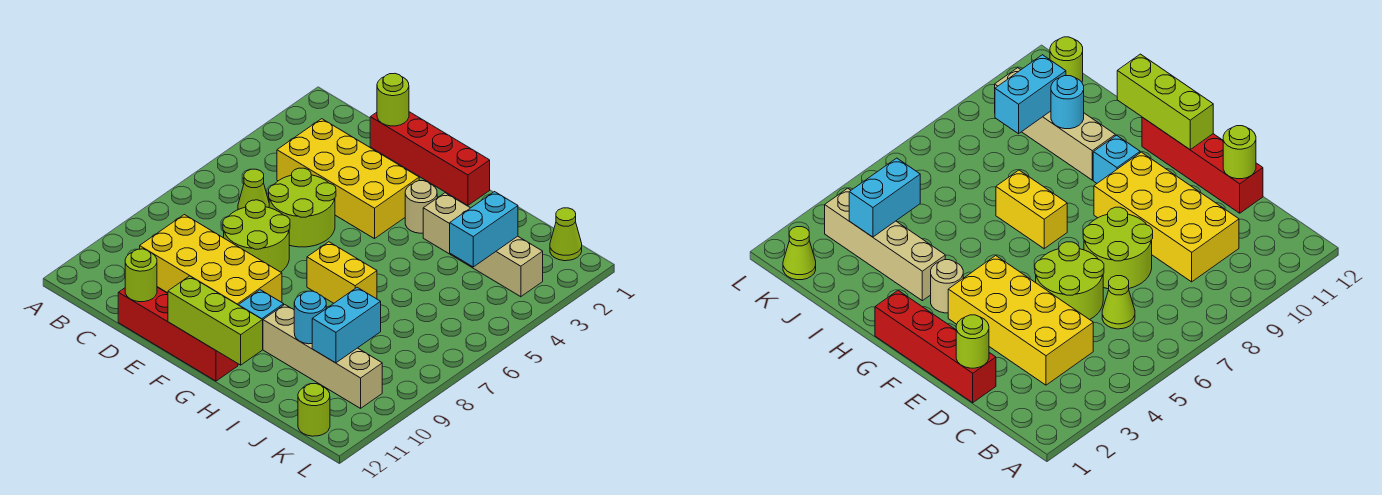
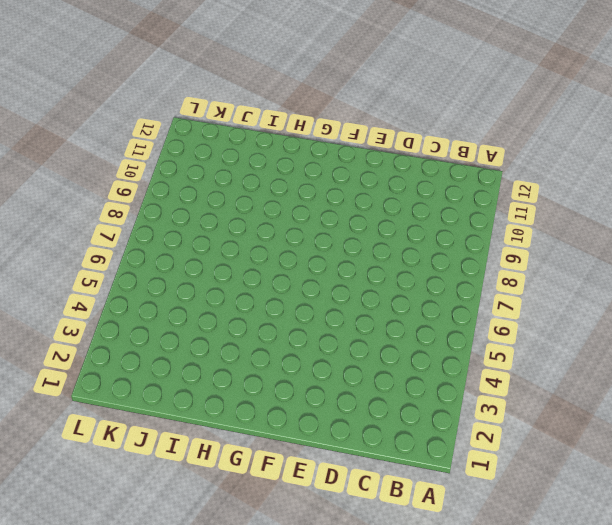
none -> yellow 2x4 brick [277,119,419,239]
none -> lime 1x1 cone [238,169,269,209]
none -> yellow 2x4 brick [140,215,282,305]

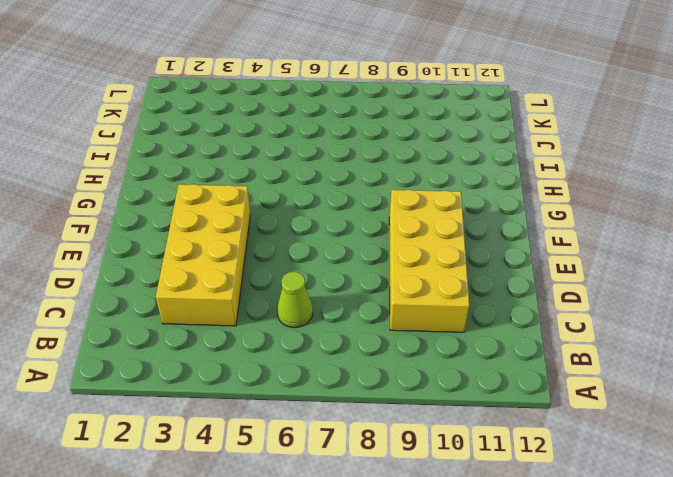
none -> red 1x4 brick [370,112,490,205]
none -> lime 2x2 round brick [269,168,336,247]
none -> lime 2x2 round brick [223,200,290,272]

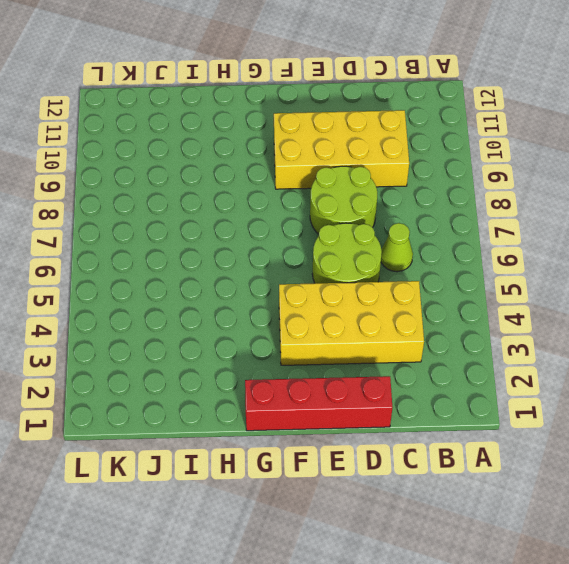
none -> red 1x4 brick [118,287,238,381]
none -> tan 1x1 round brick [405,181,437,233]
none -> yellow 1x2 brick [307,242,377,303]

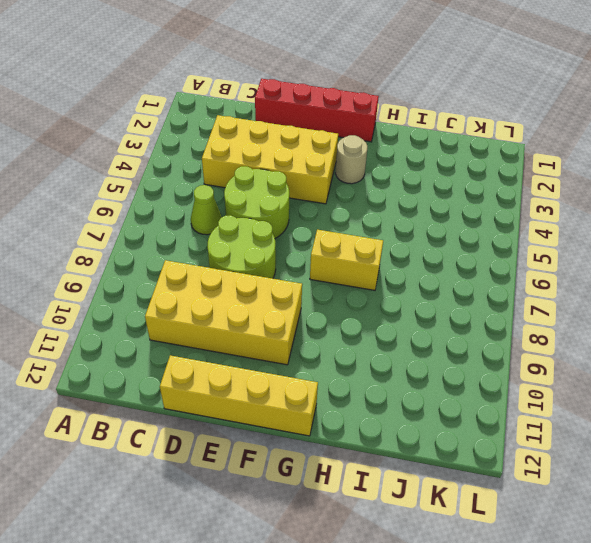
yellow 1x4 brick [160,355,318,436] -> red 1x4 brick [118,287,238,381]
none -> cyan 1x1 brick [239,290,284,320]
none -> tan 1x4 brick [423,193,543,297]
none -> tan 1x4 brick [263,305,382,408]

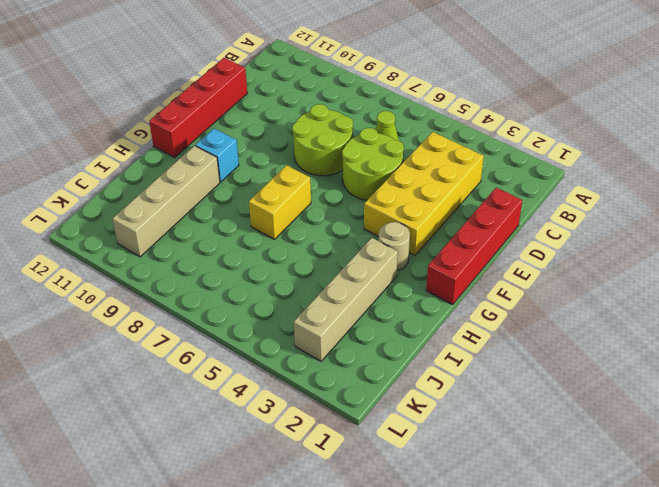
none -> yellow 2x4 brick [140,215,282,305]
none -> lime 1x1 cone [550,208,582,261]
none -> lime 1x1 round brick [298,384,330,436]

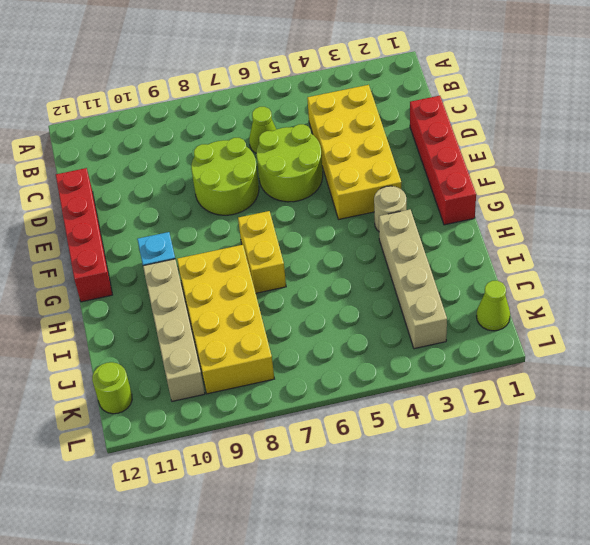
yellow 2x4 brick [177,245,274,394] -> yellow 2x4 brick moved to [140,215,282,305]
none -> lime 1x1 round brick [377,74,409,126]
none -> lime 1x1 round brick [125,249,157,302]
none -> lime 1x3 brick [168,276,263,365]

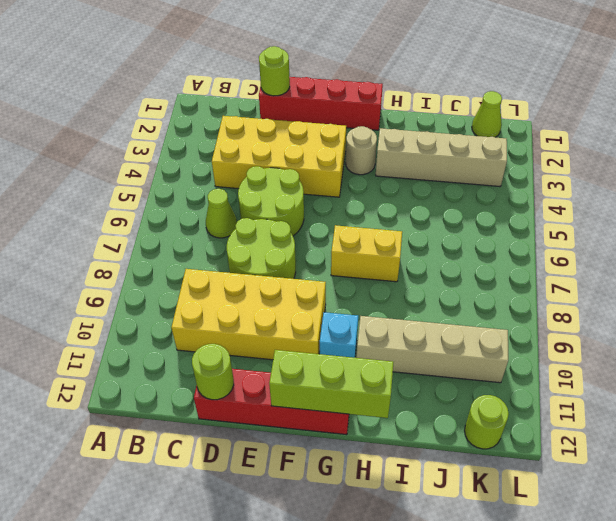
none -> cyan 1x1 round brick [294,291,326,344]
none -> cyan 1x2 brick [450,192,518,267]
none -> cyan 1x2 brick [312,287,381,363]

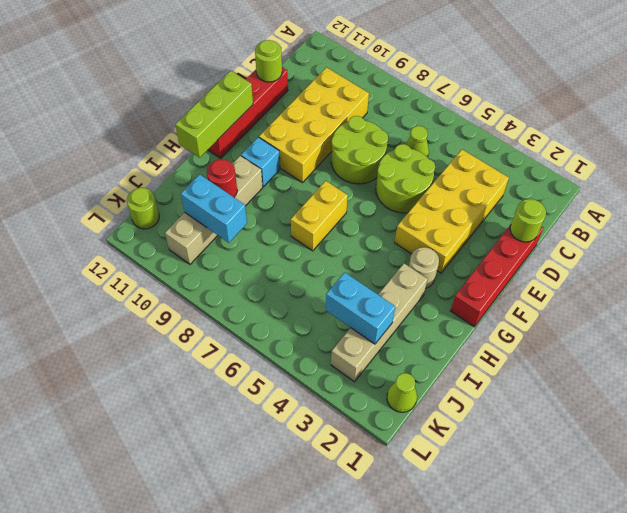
red 1x1 round brick [207,159,237,197] -> cyan 1x1 round brick [294,291,326,344]

